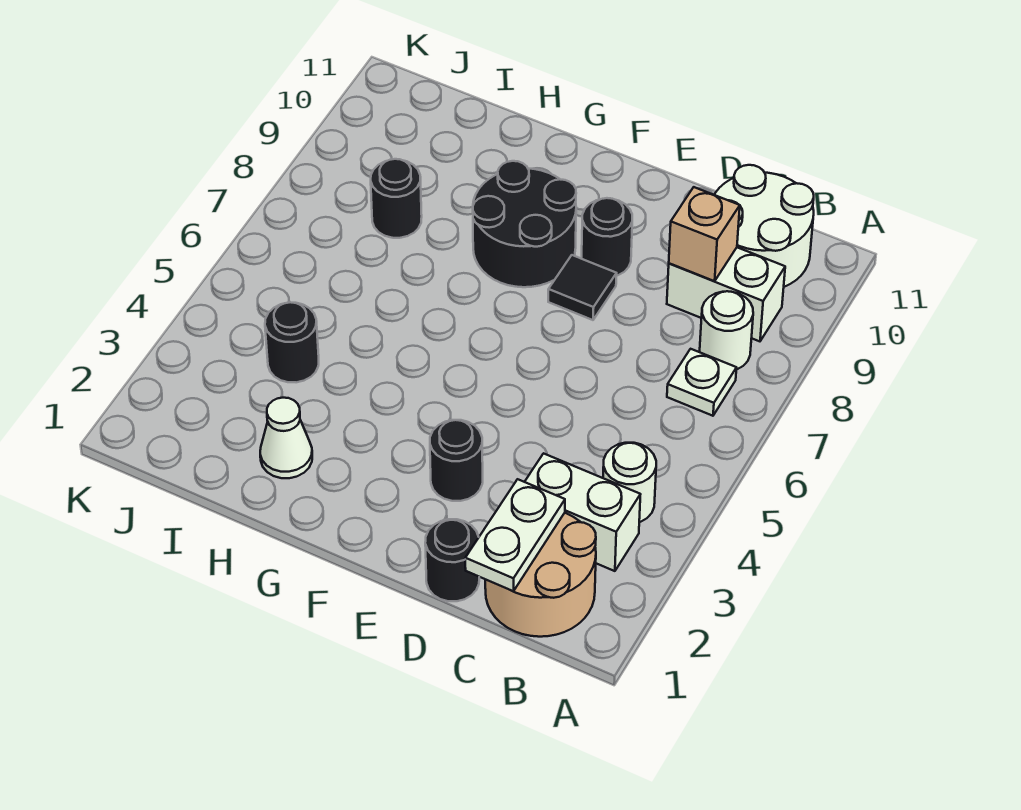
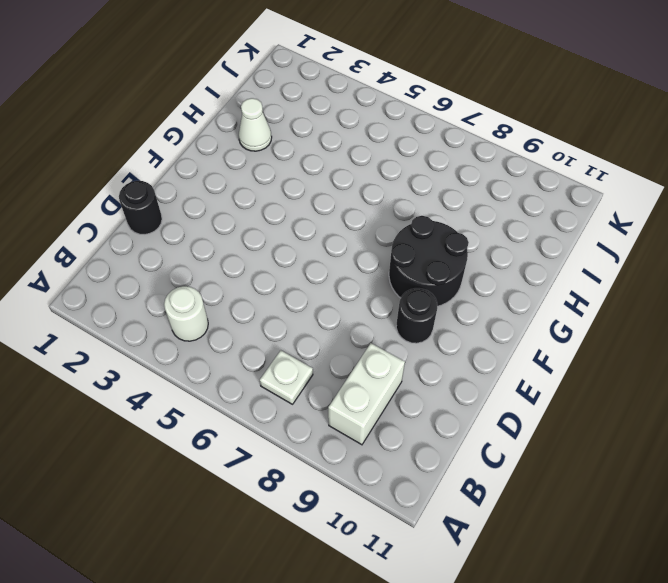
none -> tan 2x2 round brick [485,513,596,637]
none -> white 1x2 brick [525,453,641,571]
none -> white 1x1 round brick [700,291,753,370]

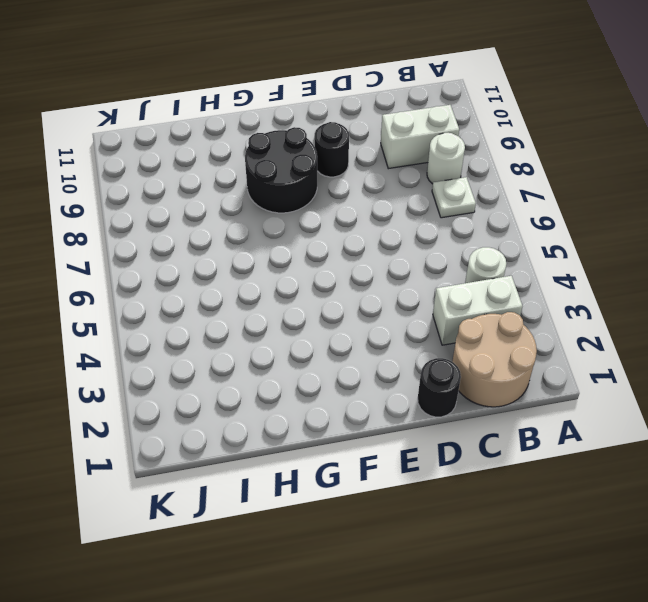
none -> white 2x2 round brick [714,165,814,287]
none -> black 1x1 round brick [430,420,483,501]
none -> black 1x1 tile [548,255,617,320]

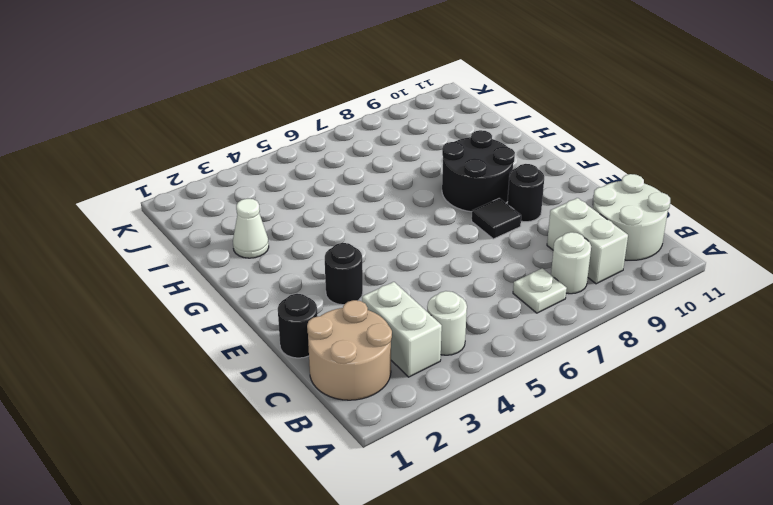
none -> black 1x1 round brick [265,302,319,382]
none -> black 1x1 round brick [371,159,422,238]
none -> white 1x2 plate [465,479,565,591]

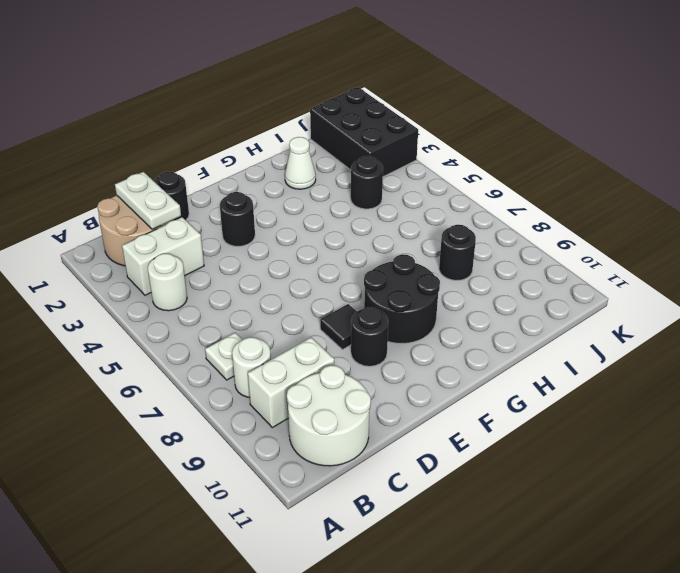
black 2x3 brick [310,87,418,177] -> none
none -> tan 1x1 brick [669,187,740,281]

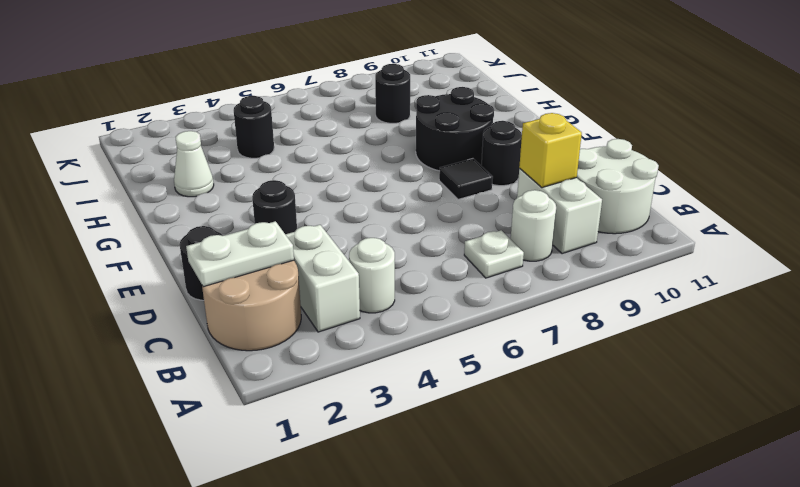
yellow 1x1 brick [519,113,582,188] -> tan 1x1 brick [669,187,740,281]

